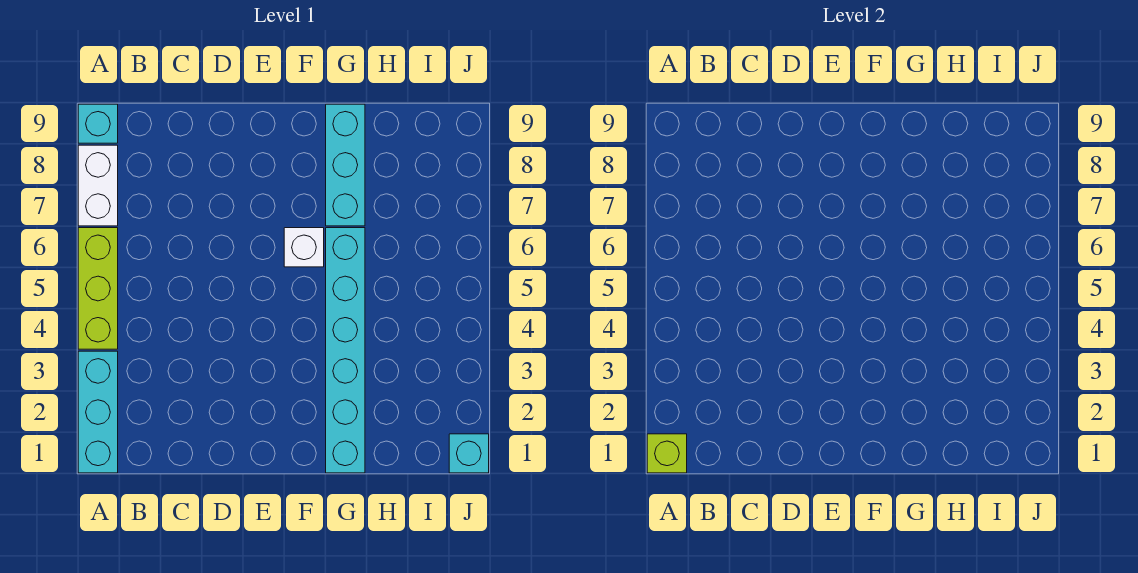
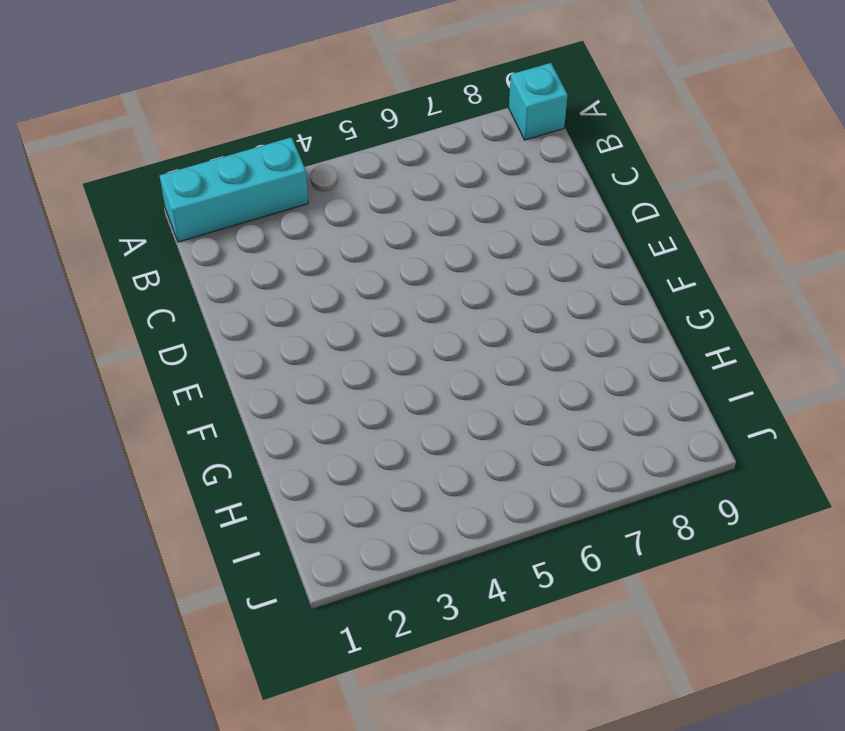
none -> lime 1x3 brick [78,228,118,349]
none -> white 1x2 brick [78,145,118,226]

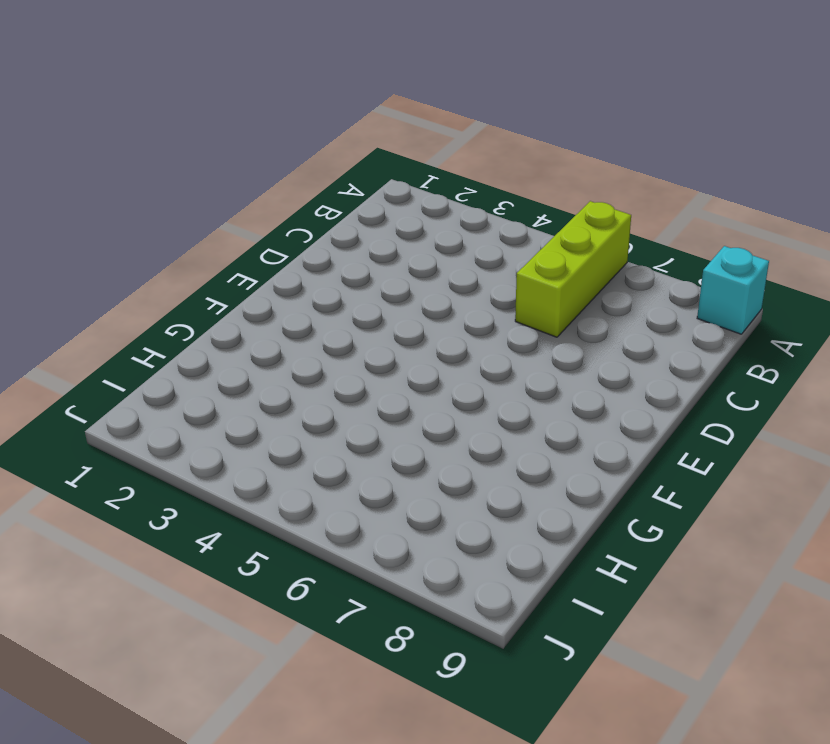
lime 1x3 brick [515,201,631,337] -> lime 1x3 brick turned to [78,228,118,349]
none -> cyan 1x3 brick [78,351,118,473]
none -> white 1x2 brick [78,145,118,226]

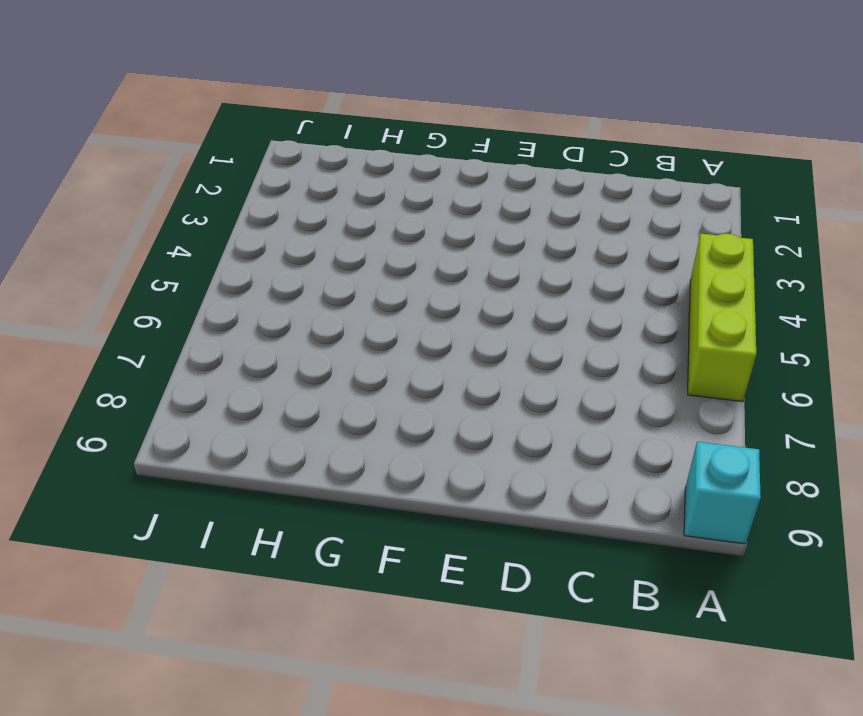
none -> cyan 1x3 brick [78,351,118,473]
none -> white 1x2 brick [78,145,118,226]

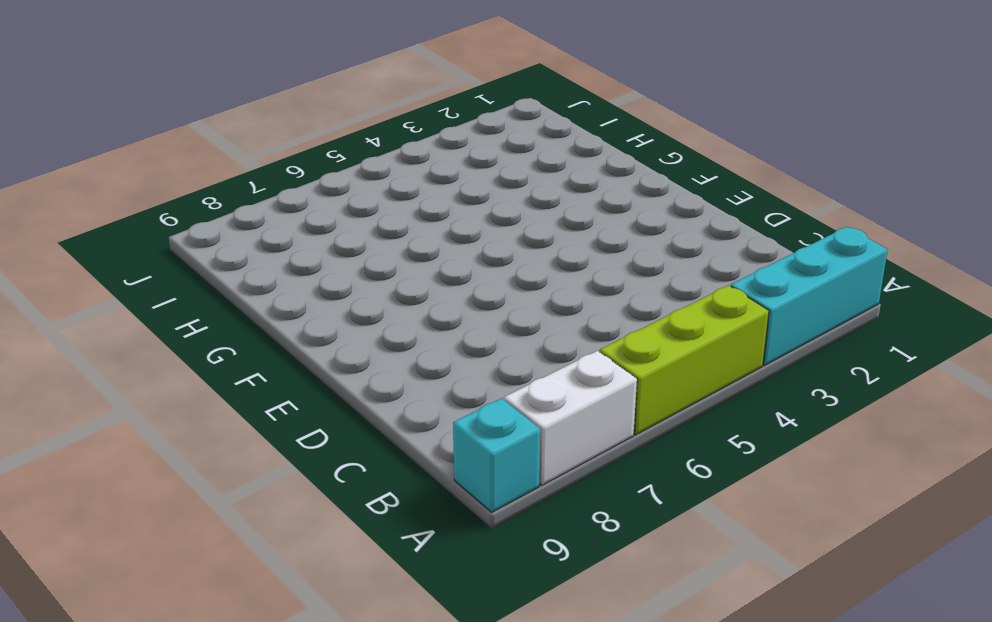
none -> white 1x1 brick [284,228,324,267]
none -> cyan 1x6 brick [326,228,365,473]

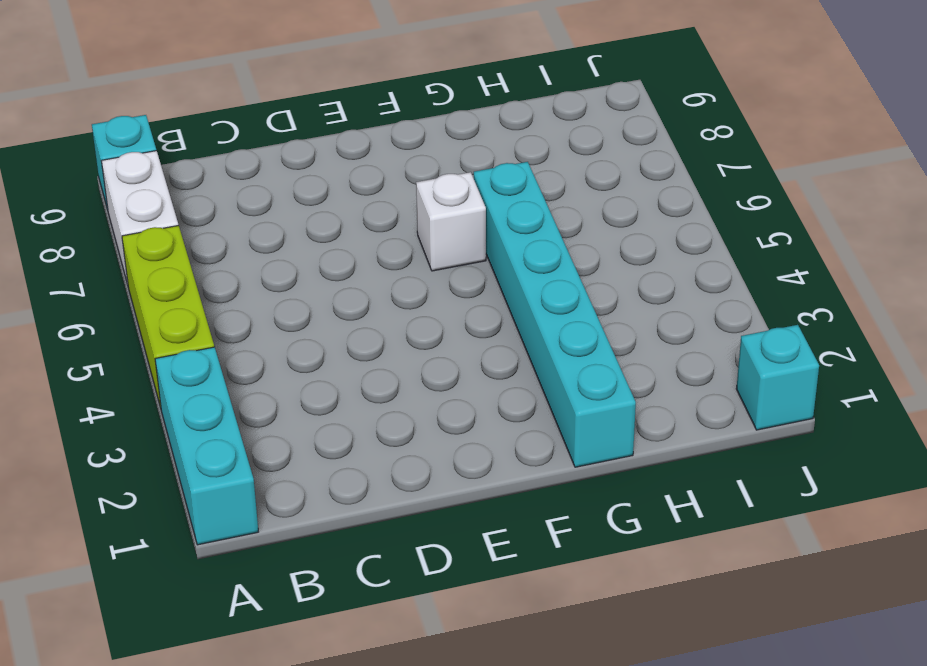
none -> cyan 1x3 brick [326,104,365,226]
none -> lime 1x1 brick [647,434,687,473]

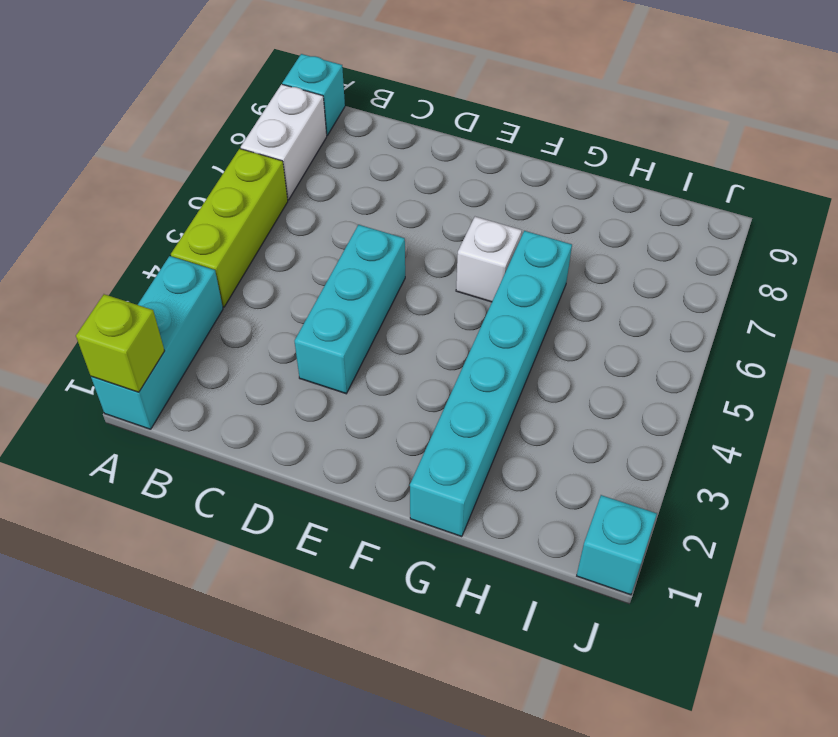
cyan 1x3 brick [295,225,405,394] -> cyan 1x3 brick moved to [326,104,365,226]

